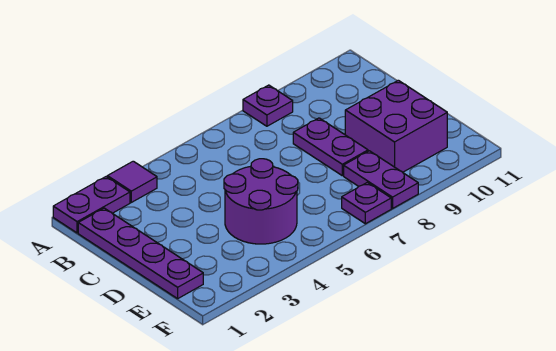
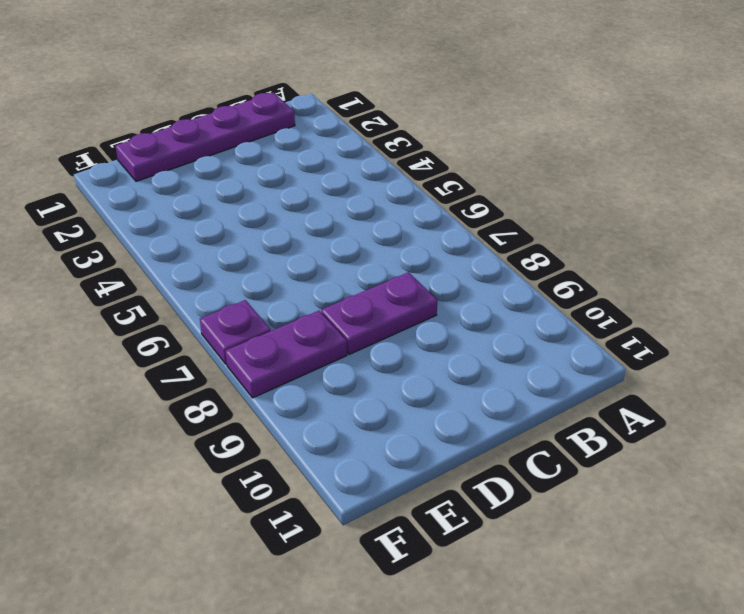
none -> purple 1x2 plate [53,177,130,233]
none -> purple 1x1 tile [107,161,157,202]

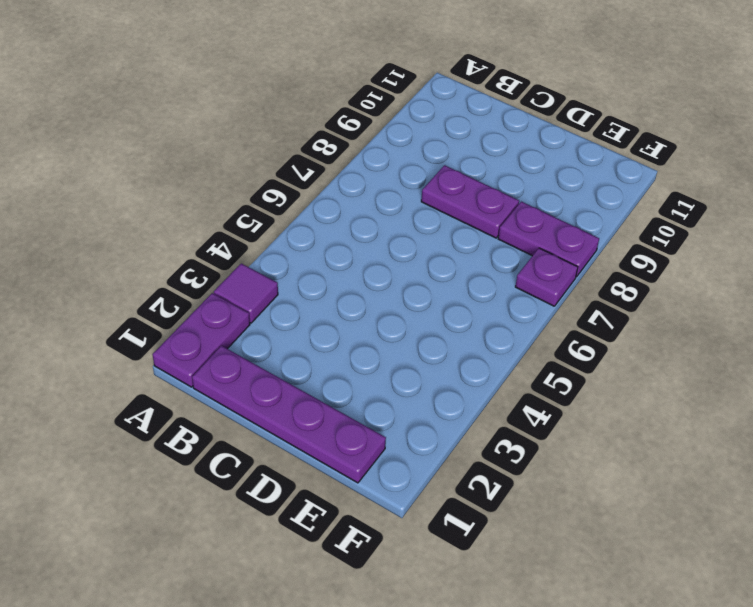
none -> purple 1x1 plate [243,85,293,126]
none -> purple 2x2 round brick [224,159,298,244]

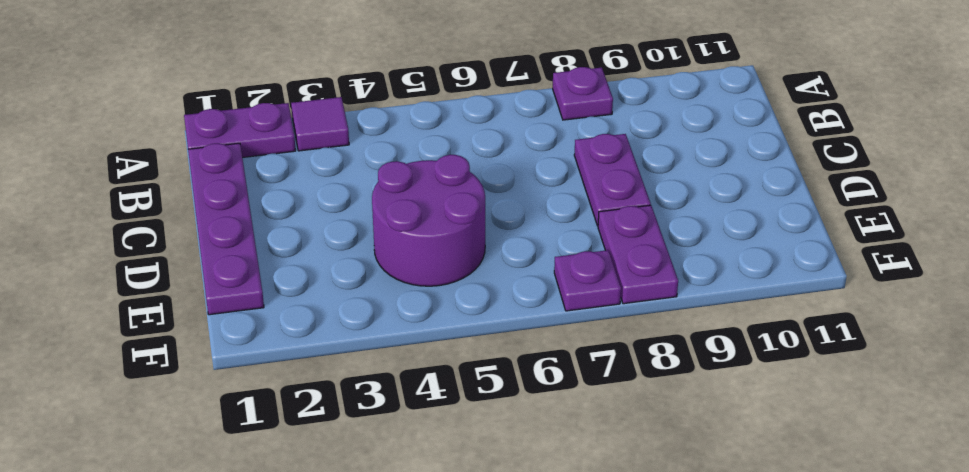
none -> purple 2x2 brick [345,80,447,172]

